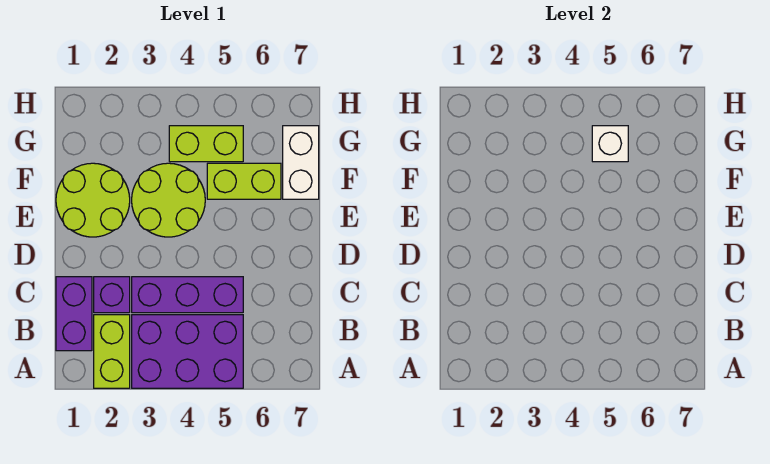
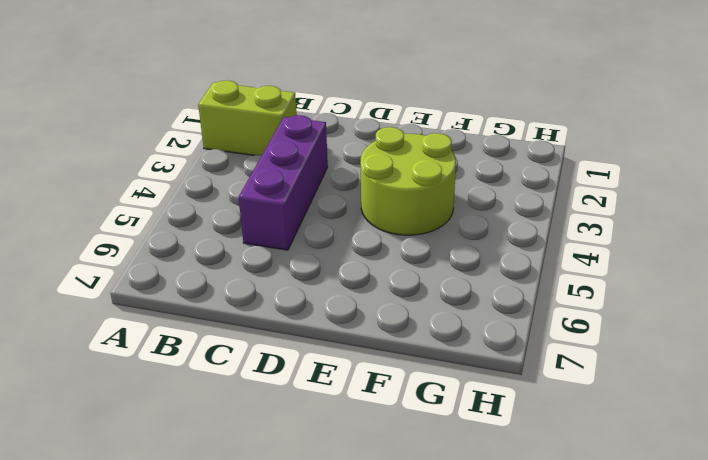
none -> purple 2x3 brick [132,315,243,388]
none -> purple 1x2 brick [56,277,92,351]

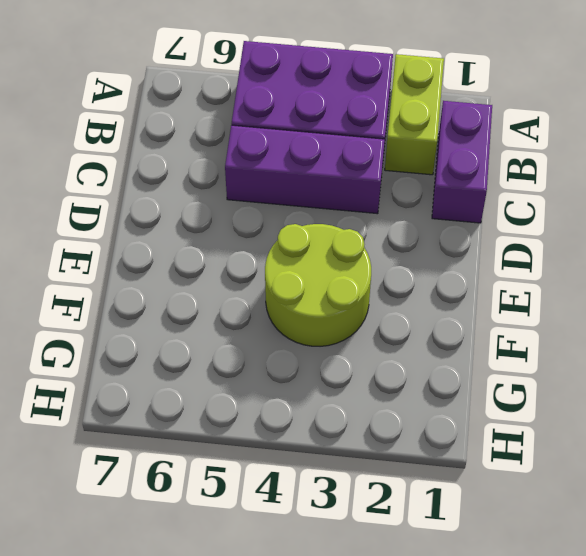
none -> purple 1x1 brick [94,277,130,313]
none -> lime 2x2 round brick [56,163,130,237]

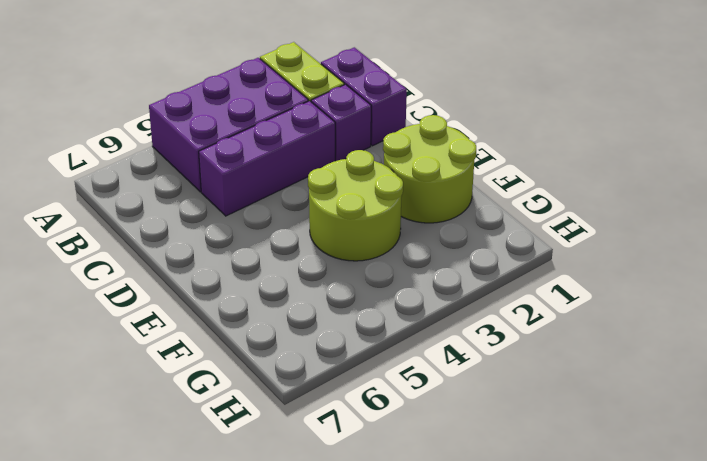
none -> lime 1x2 brick [207,163,281,199]
none -> white 1x2 brick [283,126,319,199]

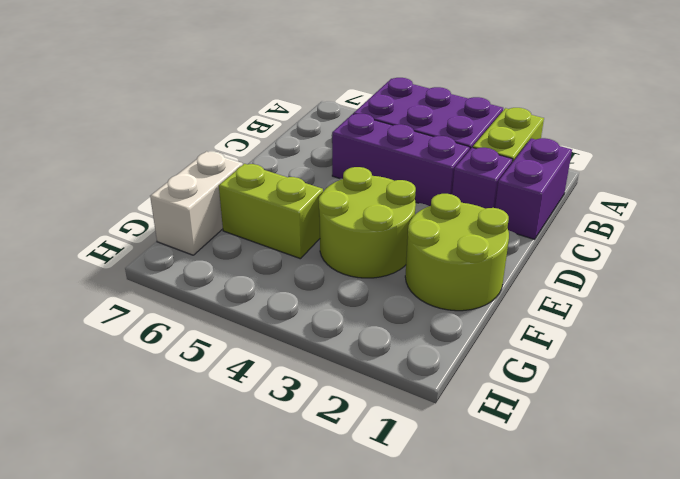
none -> lime 1x2 brick [169,126,243,162]
none -> white 1x1 brick [592,126,628,162]

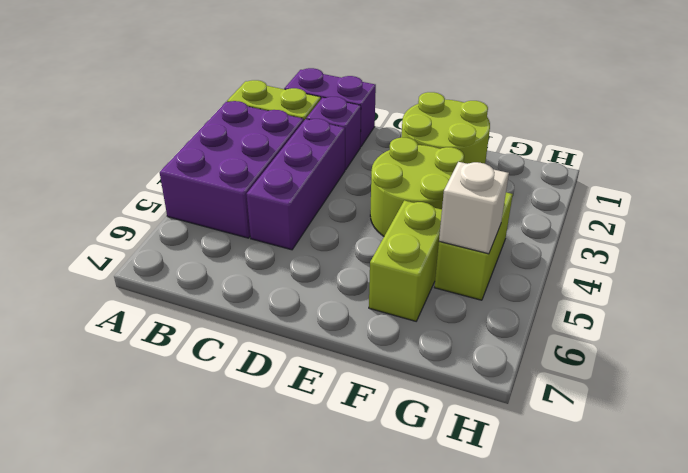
none -> white 1x2 brick [283,126,319,199]

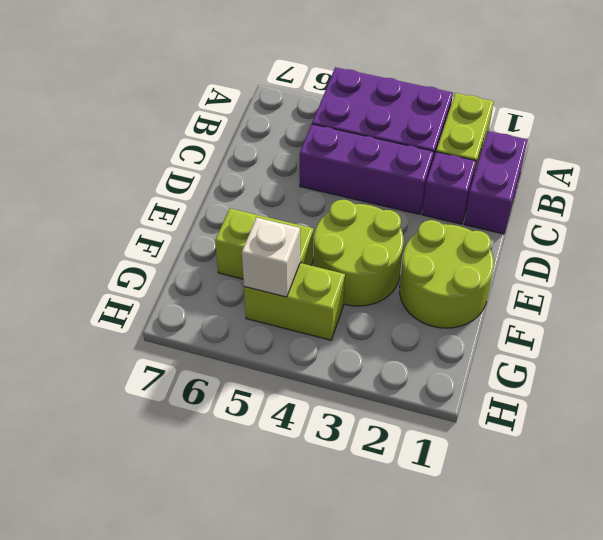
none -> white 1x2 brick [283,126,319,199]

